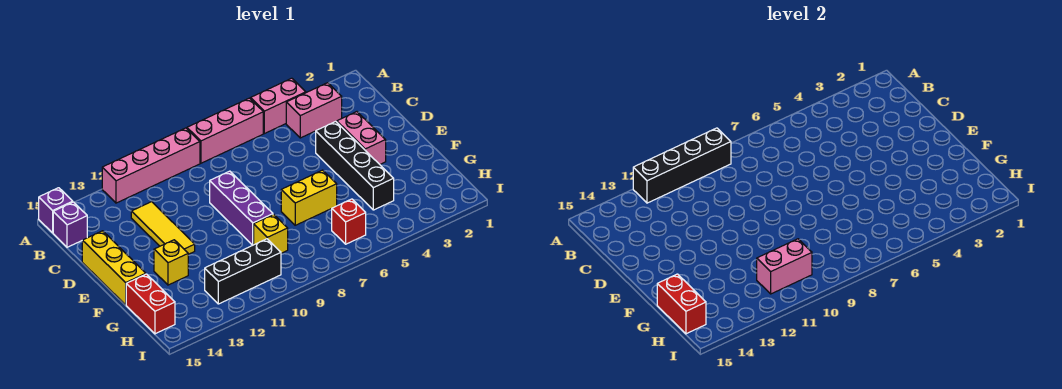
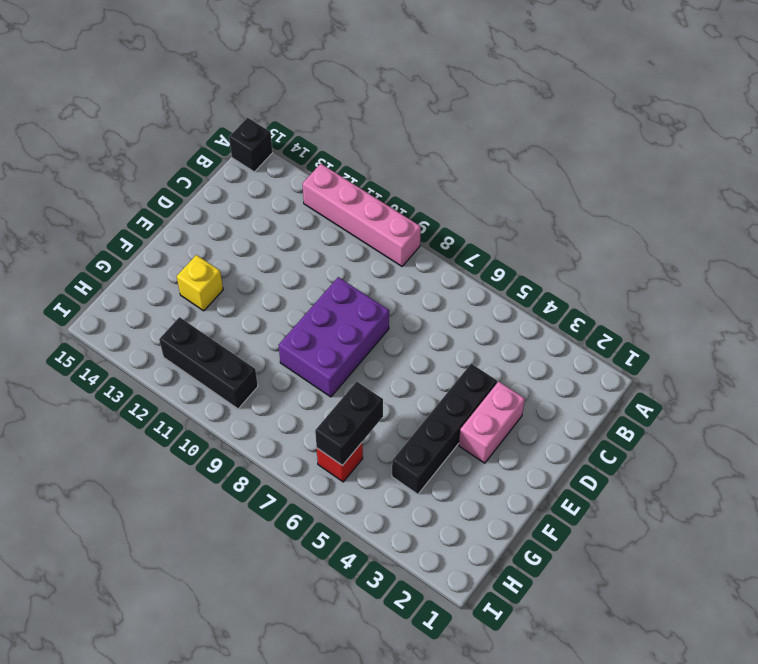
black 1x1 brick [229,118,273,172] -> purple 1x1 brick [39,188,73,233]
purple 2x3 brick [279,277,389,397] -> purple 1x3 brick [210,171,273,245]
black 1x2 brick [315,381,383,466] -> none
none -> pink 1x2 brick [251,78,306,134]
none -> pink 1x3 brick [187,98,263,163]
none -> pink 1x2 brick [286,83,342,138]

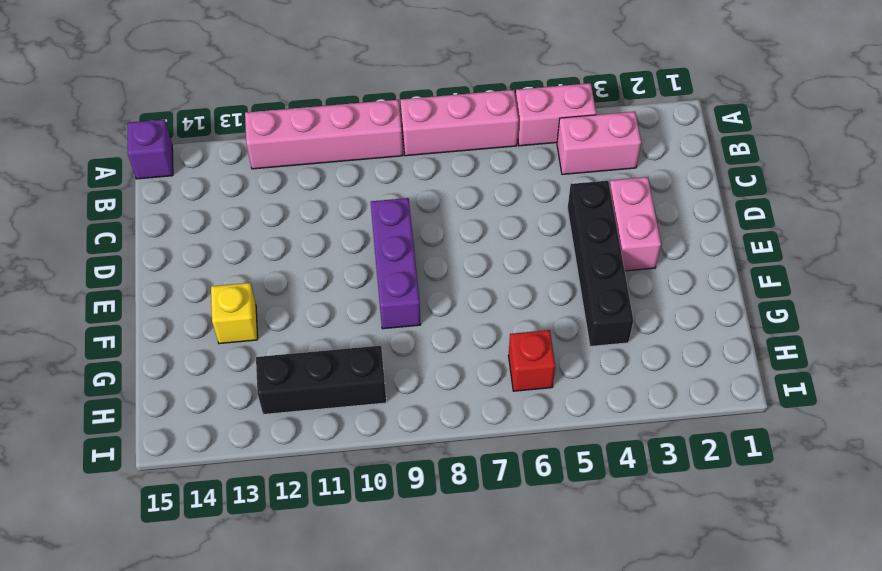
none -> purple 1x1 brick [53,202,87,247]
none -> yellow 1x3 tile [131,202,195,254]
none -> yellow 1x3 brick [82,231,146,305]

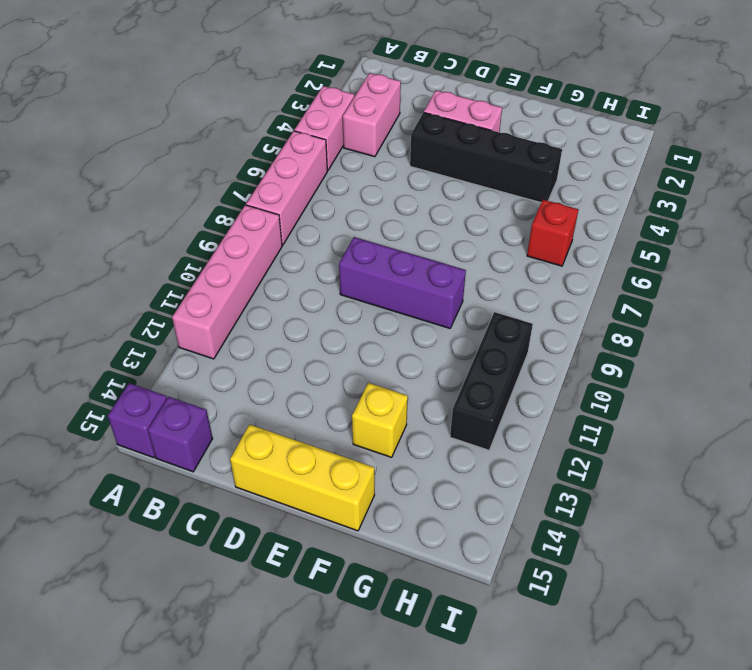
none -> yellow 1x3 tile [131,202,195,254]
none -> yellow 1x2 brick [281,170,337,225]
none -> yellow 1x1 brick [254,214,288,253]

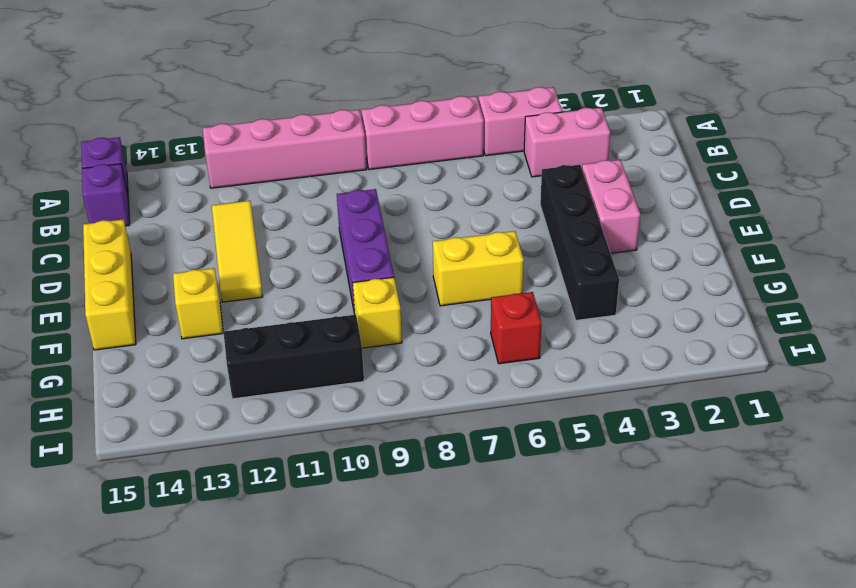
none -> red 1x2 brick [126,274,175,334]
none -> black 1x4 brick [633,128,731,203]
none -> red 1x2 brick [657,274,706,334]

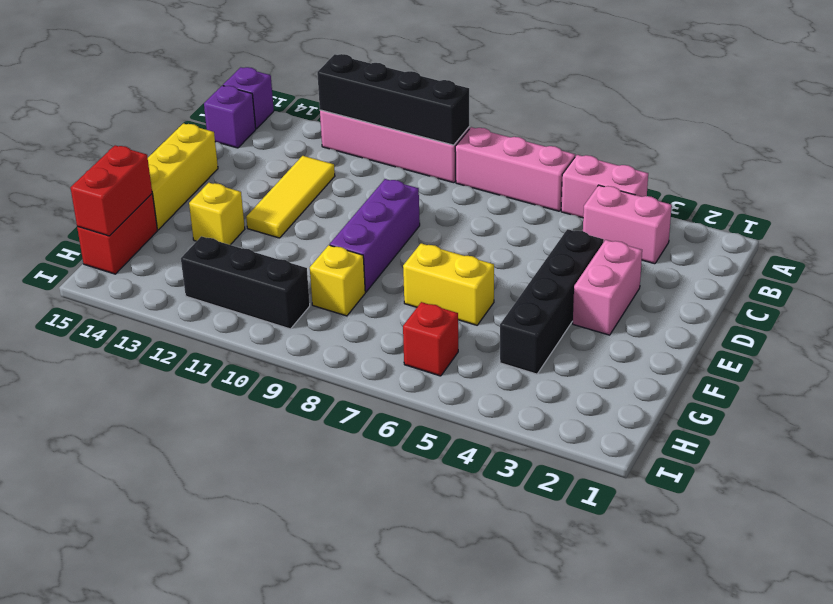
none -> pink 1x2 brick [757,239,812,294]

